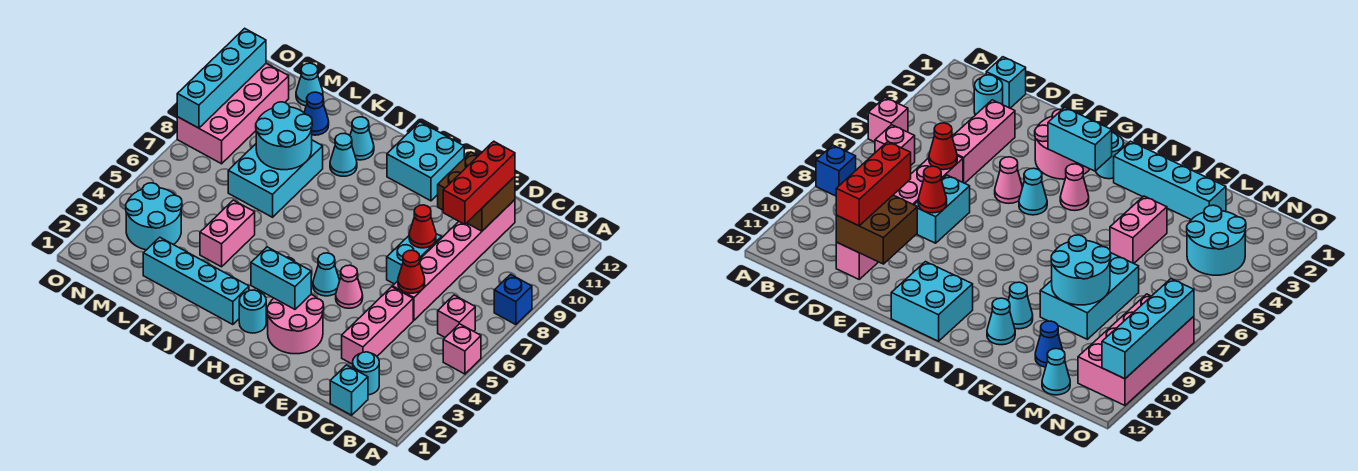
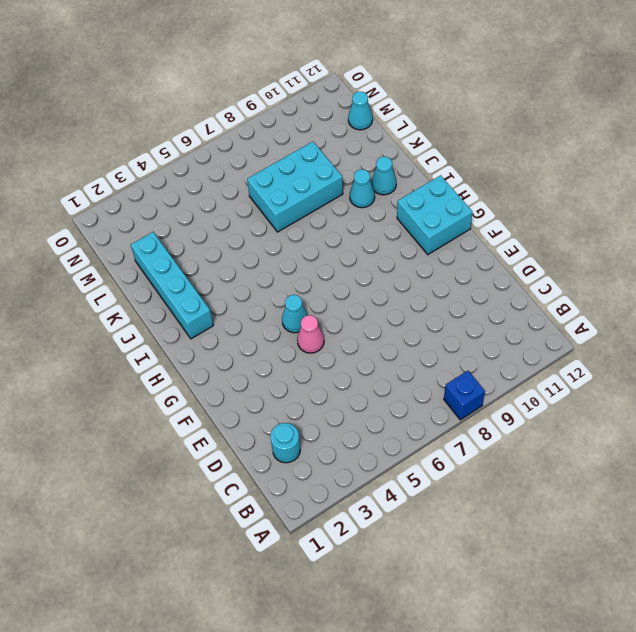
none -> pink 1x1 brick [443,324,481,374]
none -> pink 1x1 brick [438,295,475,337]
none -> cyan 1x1 brick [330,365,368,415]
none -> pink 1x3 brick [342,287,413,364]

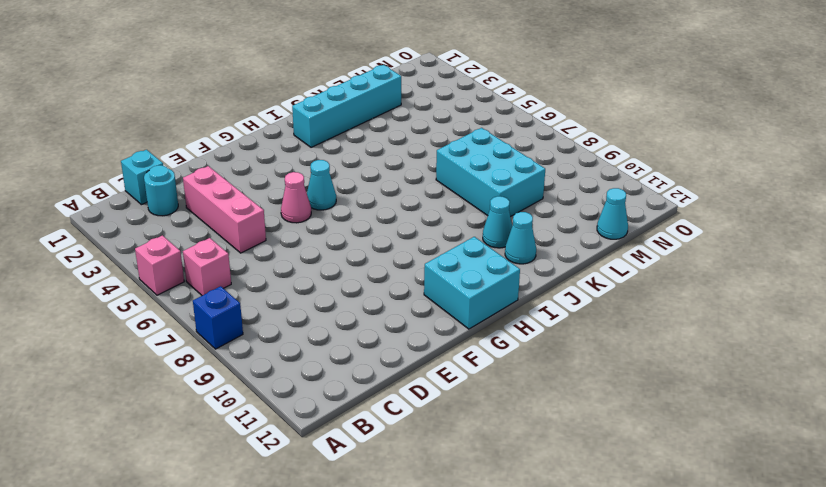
none -> pink 1x6 brick [392,200,515,320]
none -> cyan 1x2 brick [387,234,442,284]
none -> pink 2x2 round brick [267,294,324,354]
none -> cyan 1x1 round brick [239,290,266,333]

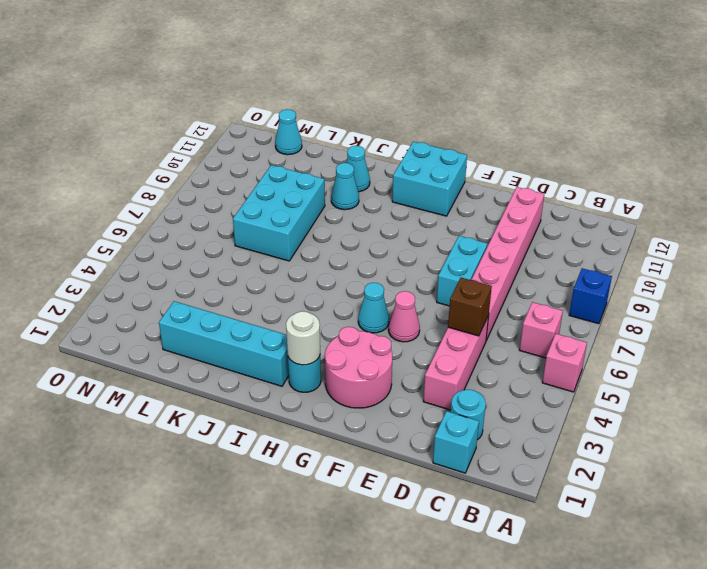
brown 1x1 brick [448,278,492,336] -> none
white 1x1 round brick [286,311,320,365] -> none
none -> pink 1x1 cone [1060,164,1089,211]
none -> pink 1x2 brick [200,200,255,267]
none -> blue 1x1 cone [304,92,329,135]
none -> cyan 2x2 round brick [126,183,182,250]

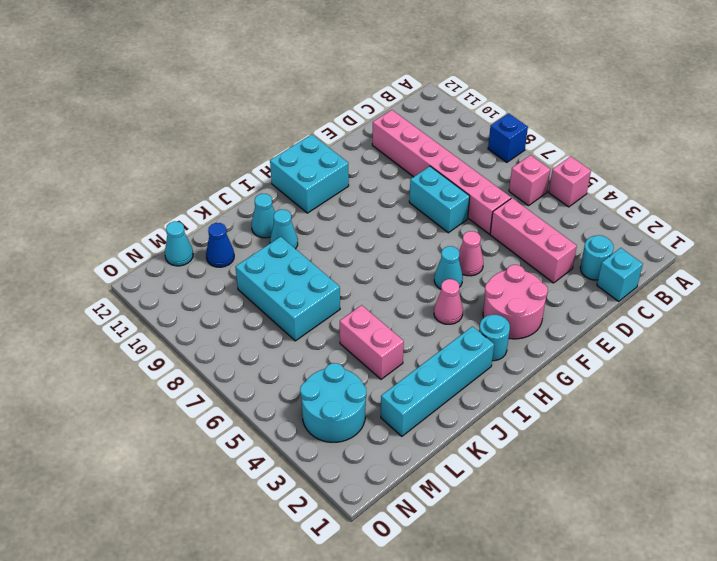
none -> pink 2x4 brick [177,64,289,164]
none -> red 1x1 cone [398,250,425,293]
none -> brown 2x2 brick [438,152,515,231]
none -> red 1x1 cone [409,205,436,248]

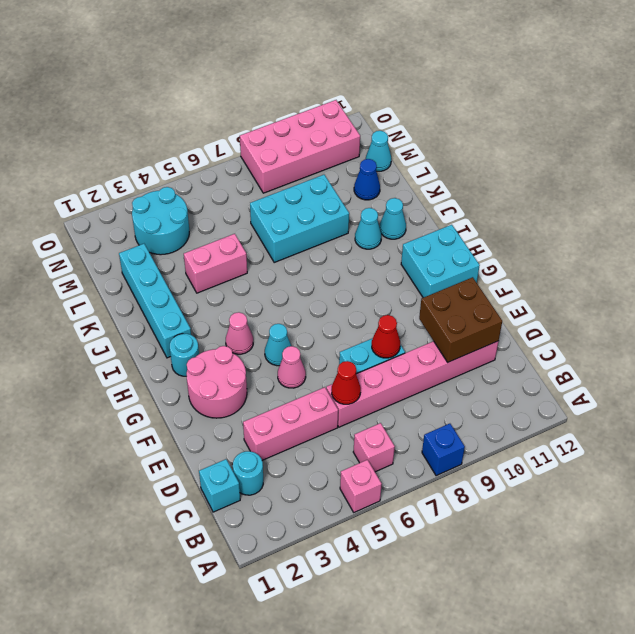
none -> cyan 1x2 brick [251,247,311,309]
none -> cyan 2x2 round brick [256,102,312,170]
none -> cyan 1x4 brick [177,28,266,128]
none -> red 1x3 brick [443,141,515,225]

